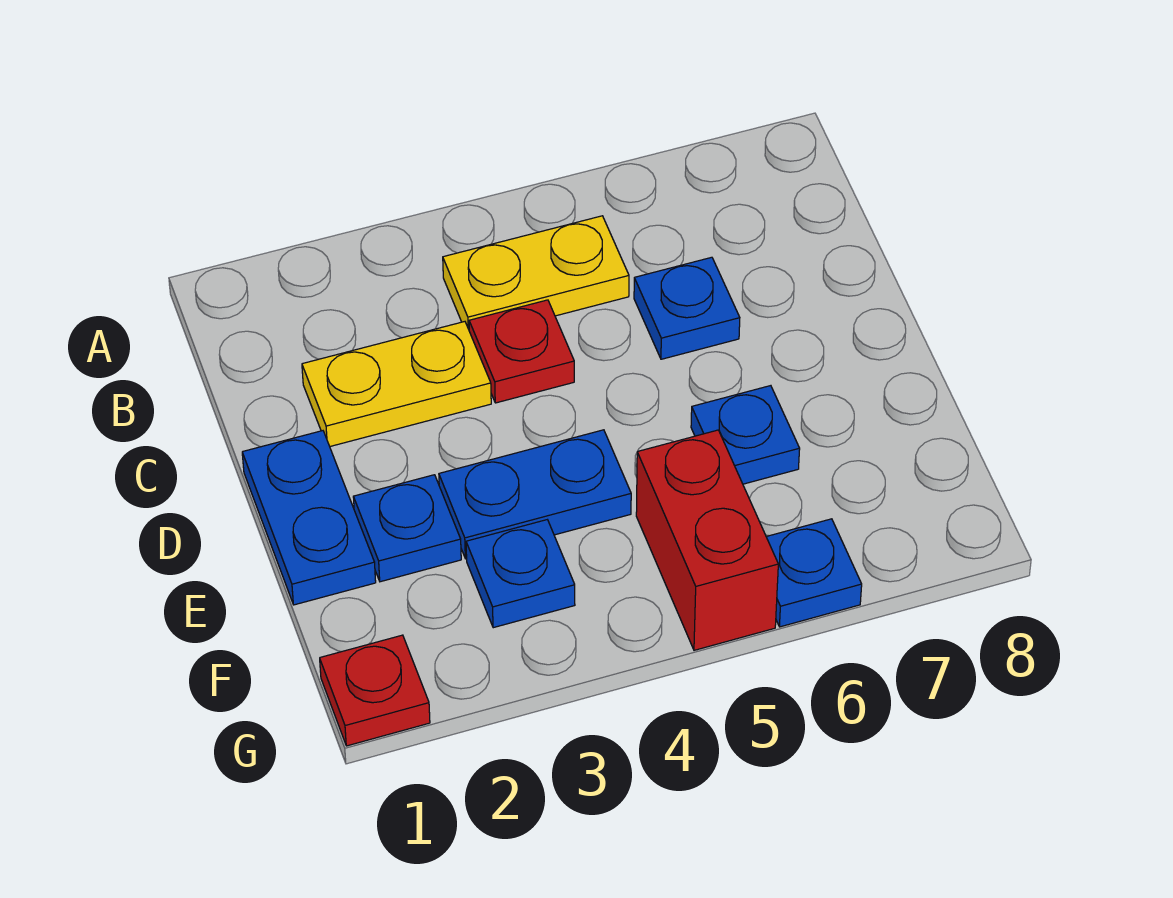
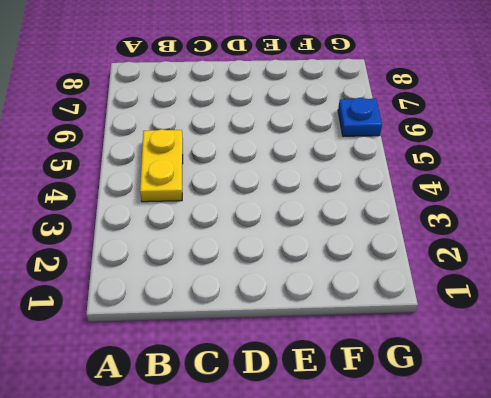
none -> yellow 1x2 plate [302,322,491,446]
none -> red 1x1 plate [469,300,574,403]
none -> blue 1x1 plate [634,257,740,359]

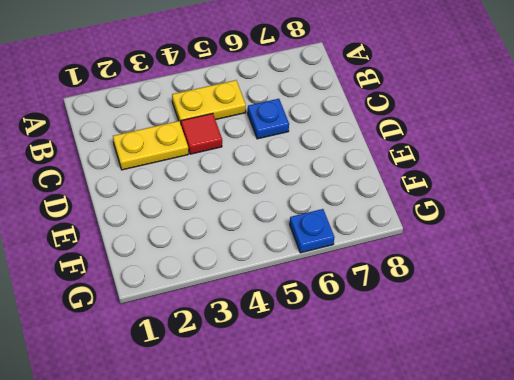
red 1x1 tile [181,113,222,154] -> red 1x1 plate [469,300,574,403]
none -> blue 1x2 plate [242,431,376,605]
none -> blue 1x1 plate [353,475,461,582]
none -> blue 1x2 plate [439,430,631,559]

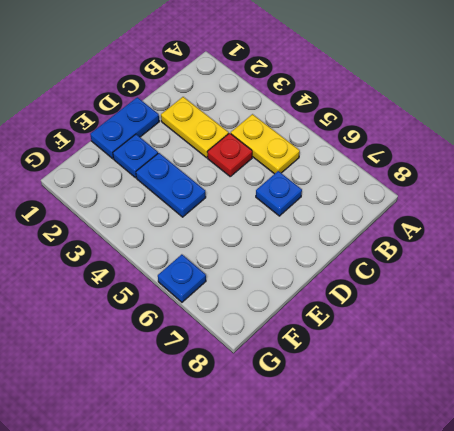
none -> blue 1x1 plate [691,386,800,484]
none -> blue 1x1 plate [466,520,575,628]
none -> red 1x2 brick [636,430,778,650]

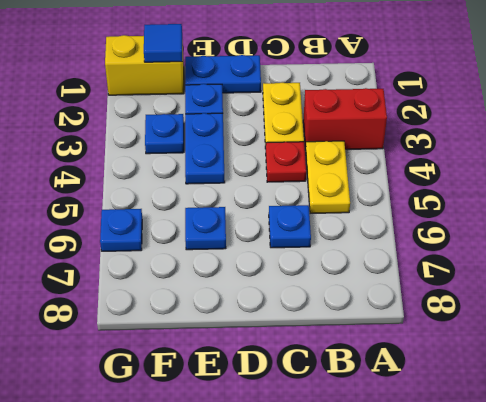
red 1x2 brick [303,88,387,149] -> red 1x2 brick moved to [636,430,778,650]
yellow 1x2 brick [105,35,184,95] -> red 1x1 plate [320,635,430,746]
blue 1x1 tile [144,24,182,62] -> none

